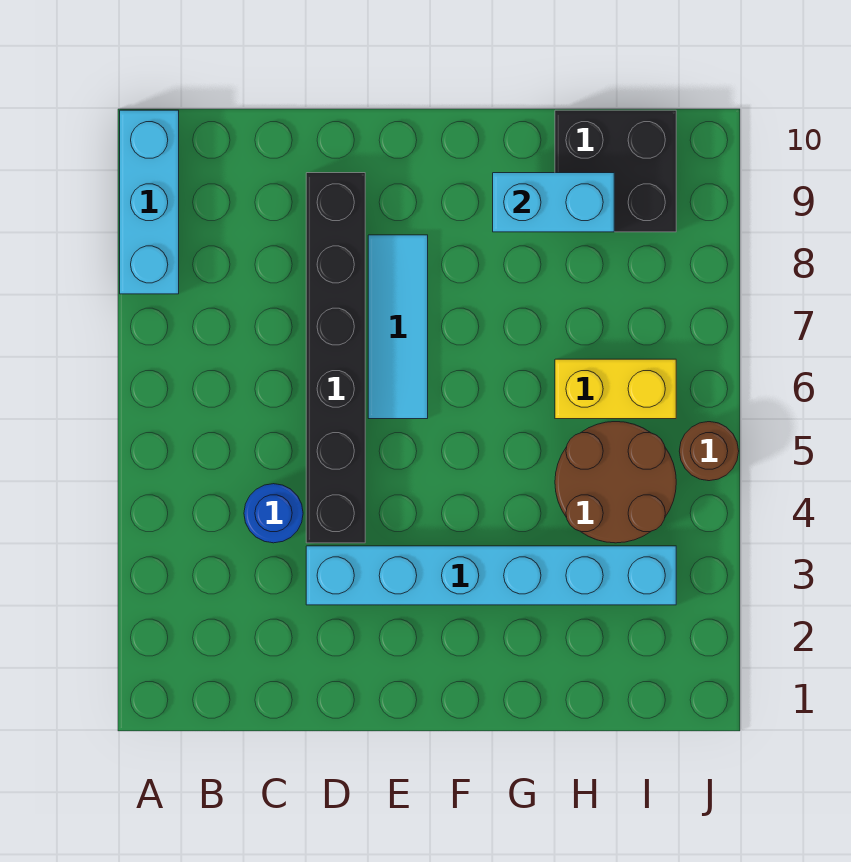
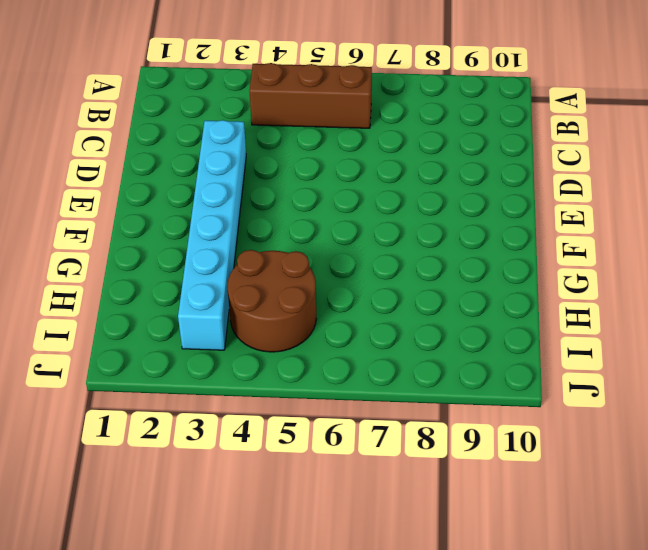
brown 1x3 brick [250,63,372,128] -> none
none -> cyan 1x3 brick [120,110,179,294]
none -> blue 1x1 round brick [244,484,303,543]

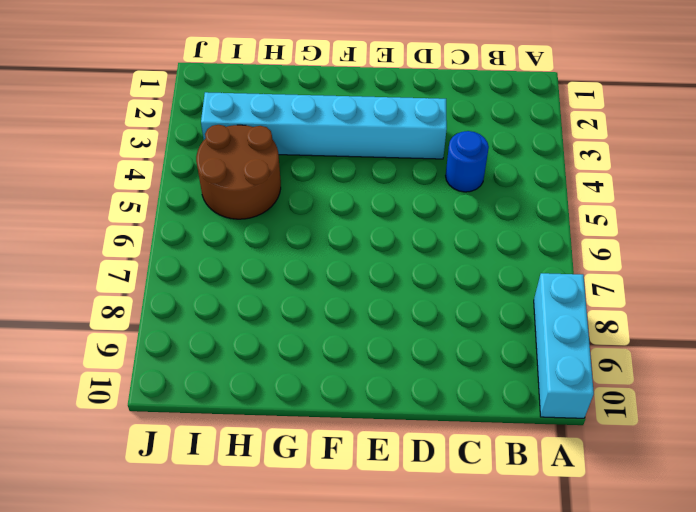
none -> black 1x6 brick [306,173,365,543]
none -> cyan 1x3 tile [368,235,428,419]

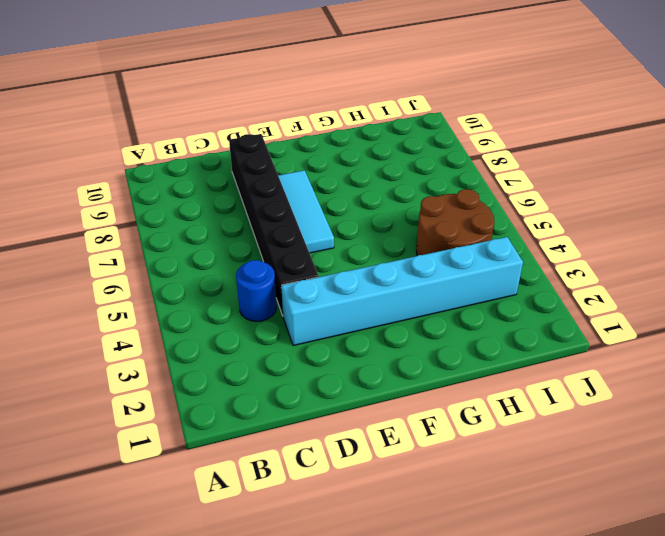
none -> cyan 1x3 brick [120,110,179,294]
none -> yellow 1x2 brick [555,359,676,419]

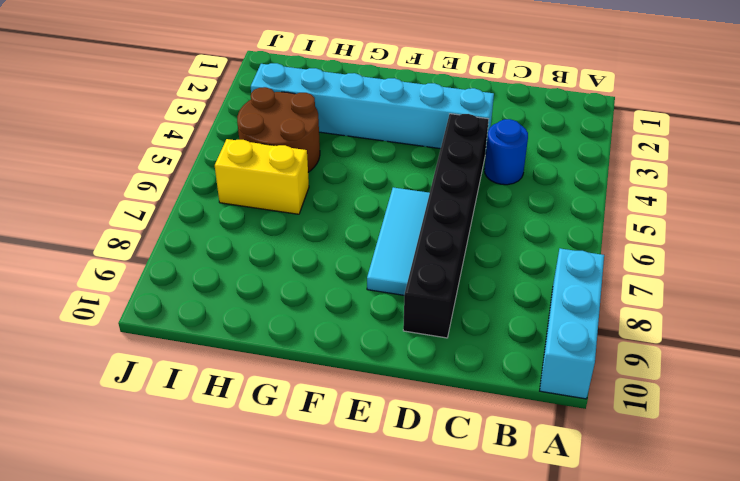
none -> black 2x2 brick [555,110,676,232]
none -> brown 1x1 round brick [679,422,739,481]

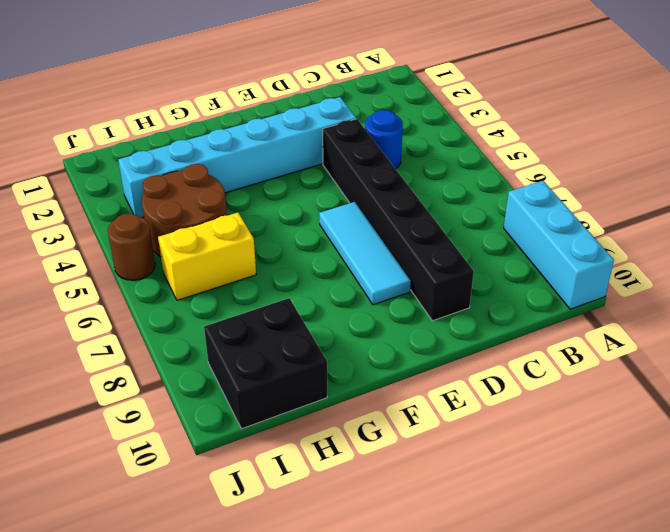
none -> cyan 1x2 brick [493,173,614,232]

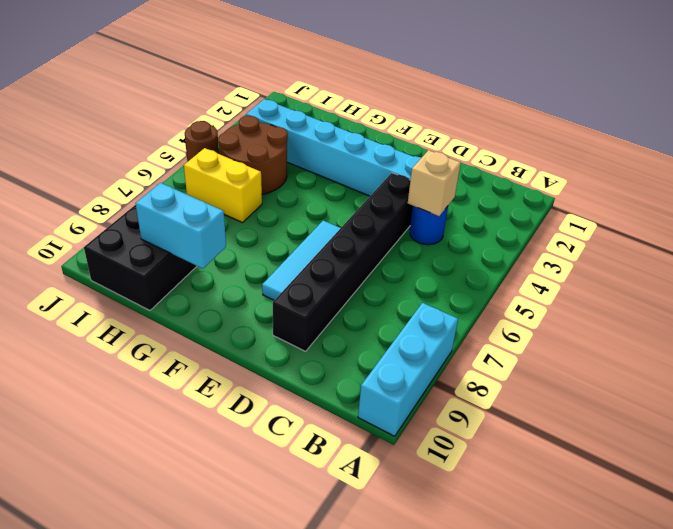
tan 1x1 brick [408,150,461,216] -> none

